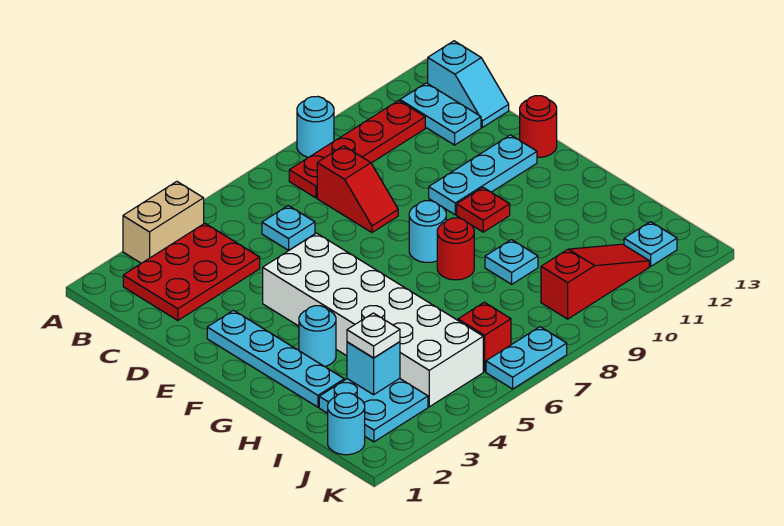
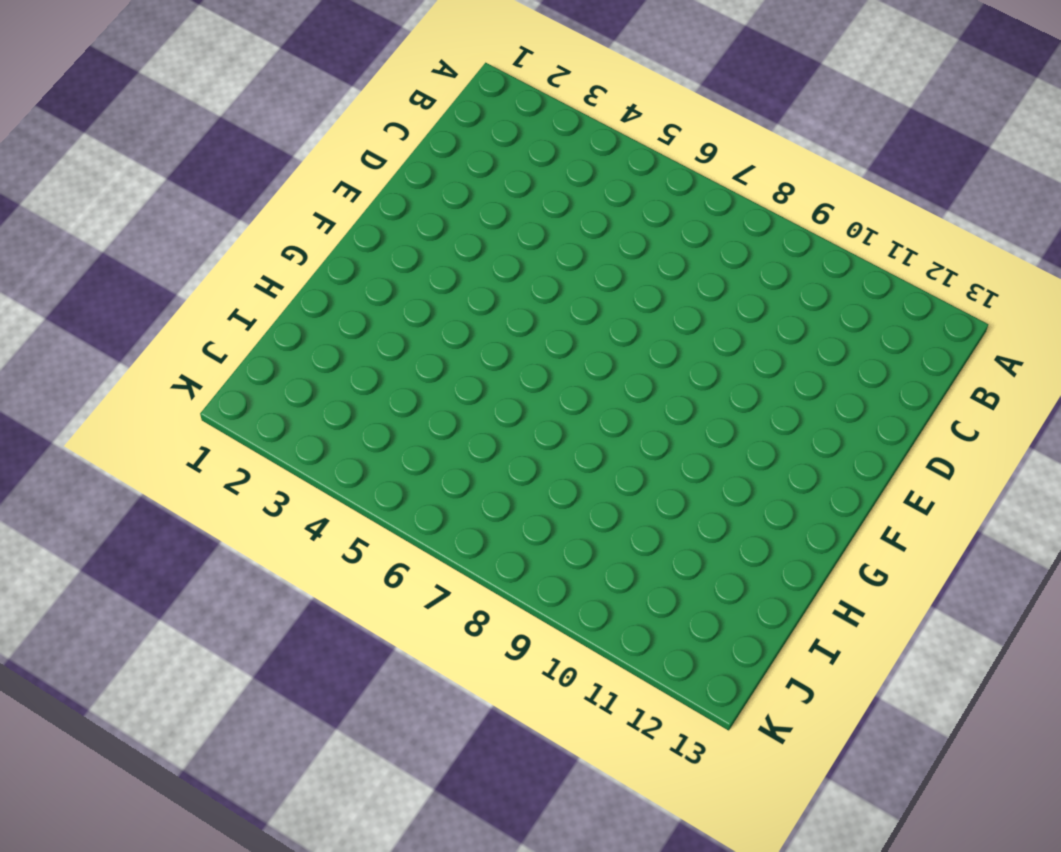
none -> tan 1x2 brick [123,182,204,263]
none -> cyan 1x1 round brick [297,97,334,157]
none -> red 2x3 plate [123,223,260,320]

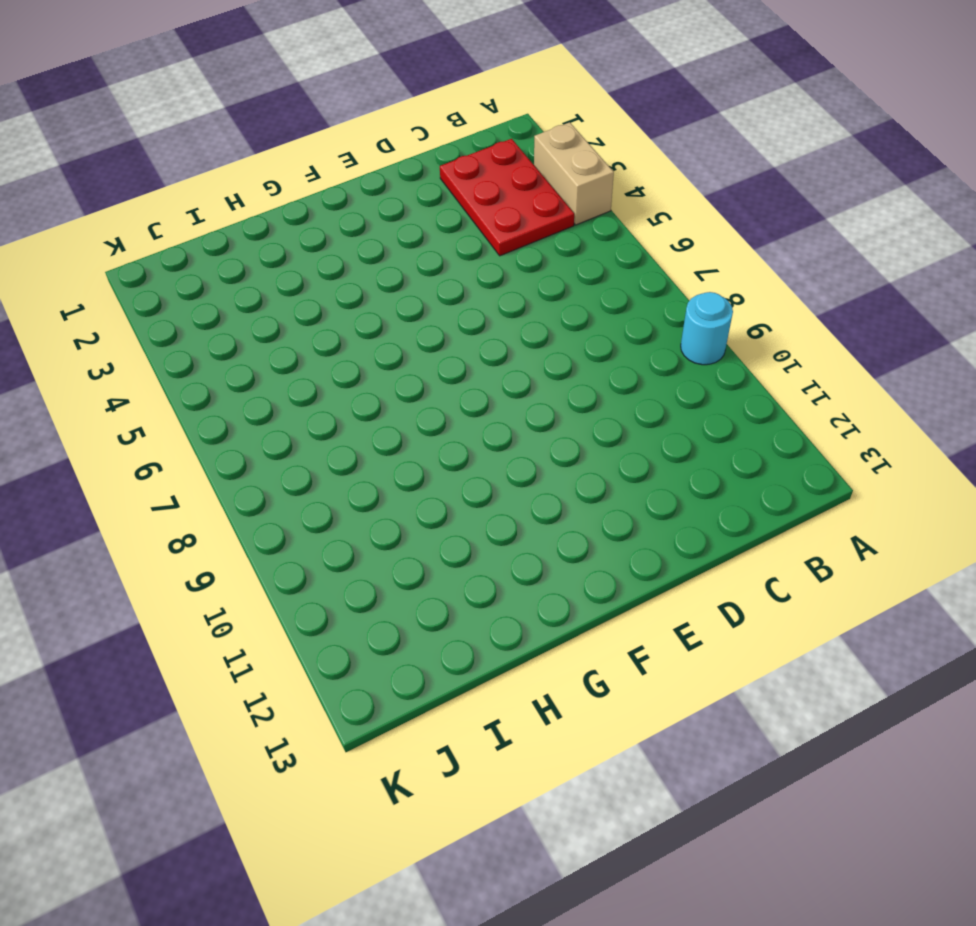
none -> red 1x4 plate [289,100,425,198]
none -> cyan 1x2 plate [400,83,481,145]
none -> cyan 1x2 slope [428,41,509,127]

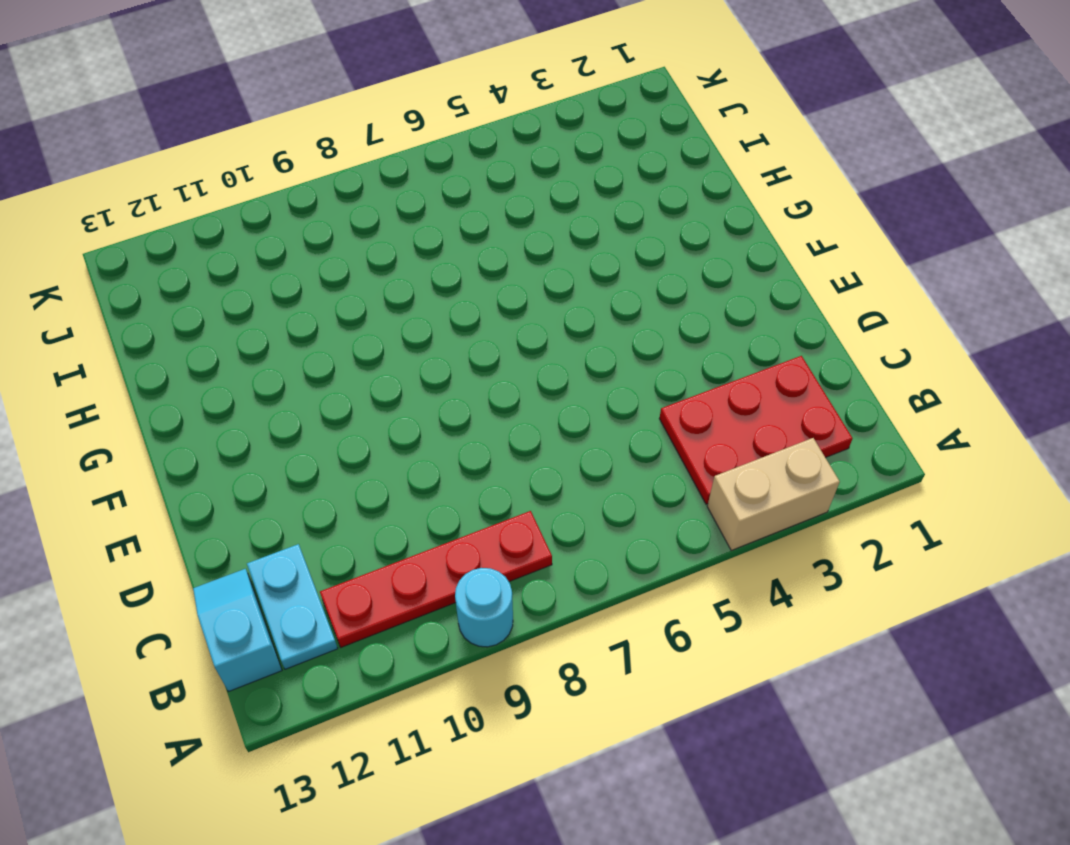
none -> cyan 1x1 plate [262,206,315,250]
none -> red 1x2 slope [317,146,398,233]
none -> cyan 1x4 plate [207,310,344,407]

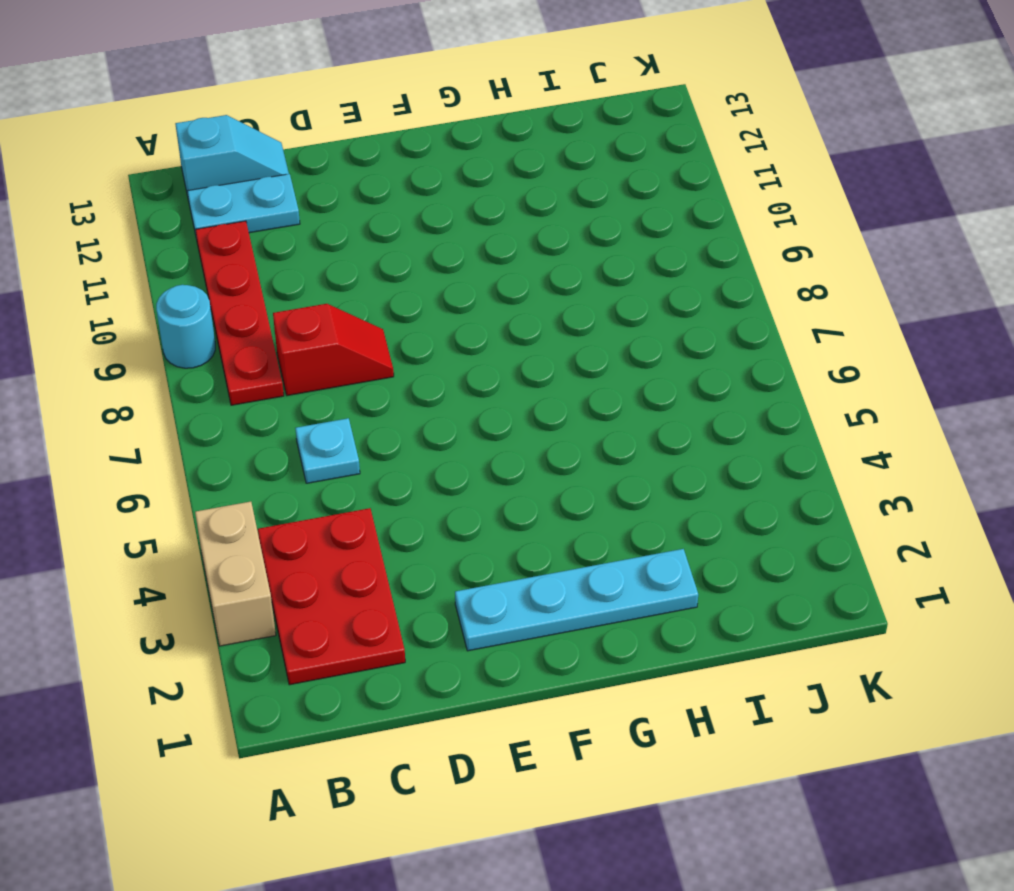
none -> white 2x6 brick [263,233,483,407]
none -> cyan 1x3 plate [429,135,537,215]
none -> red 1x1 round brick [520,96,557,157]

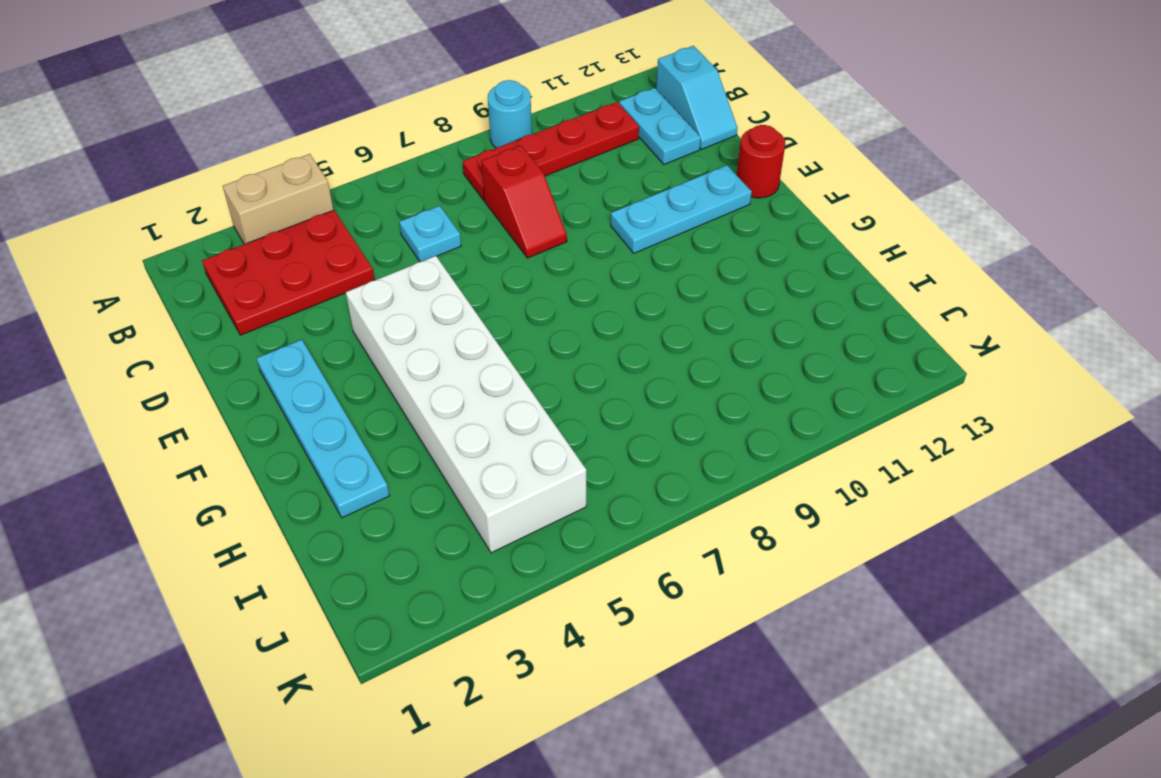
none -> cyan 1x1 round brick [409,201,446,262]
none -> red 1x1 plate [457,188,510,232]
none -> cyan 1x1 round brick [299,306,336,367]

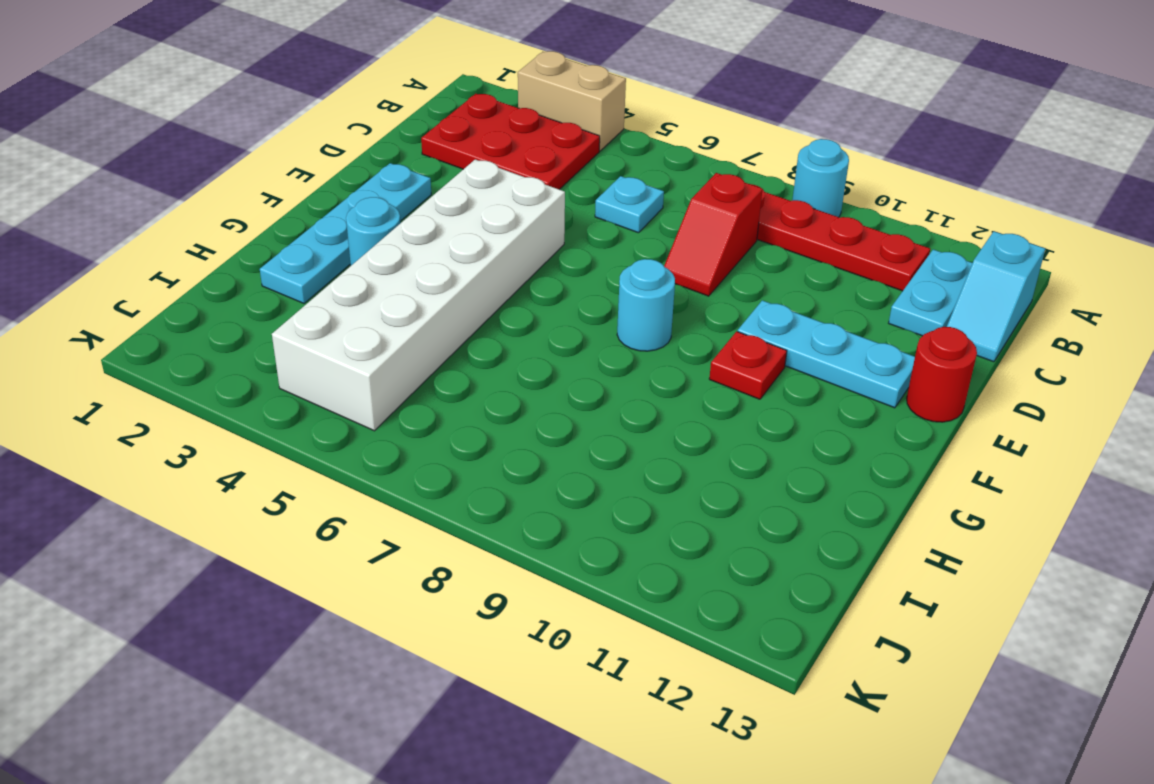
none -> red 1x1 round brick [437,218,474,280]
none -> cyan 1x1 plate [485,240,538,284]
none -> cyan 2x2 plate [319,379,428,442]

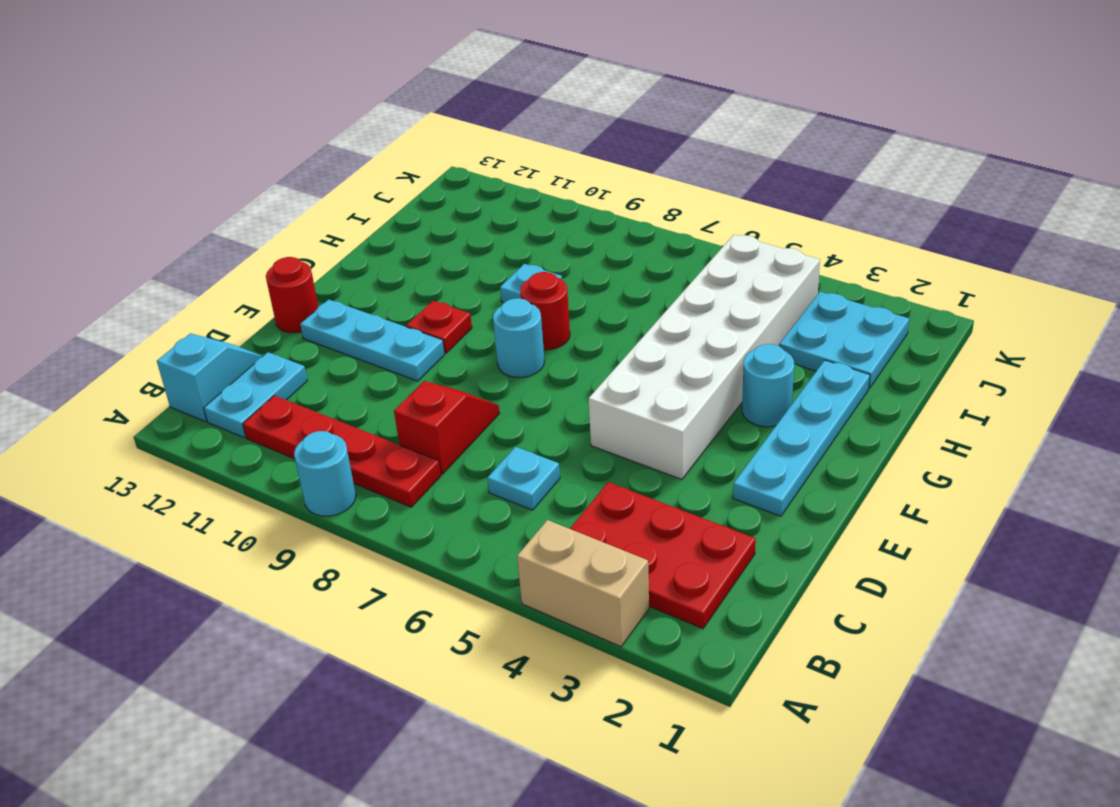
none -> cyan 1x1 round brick [328,393,365,455]
none -> red 1x1 brick [458,302,511,372]
none -> red 1x3 slope [541,244,649,319]

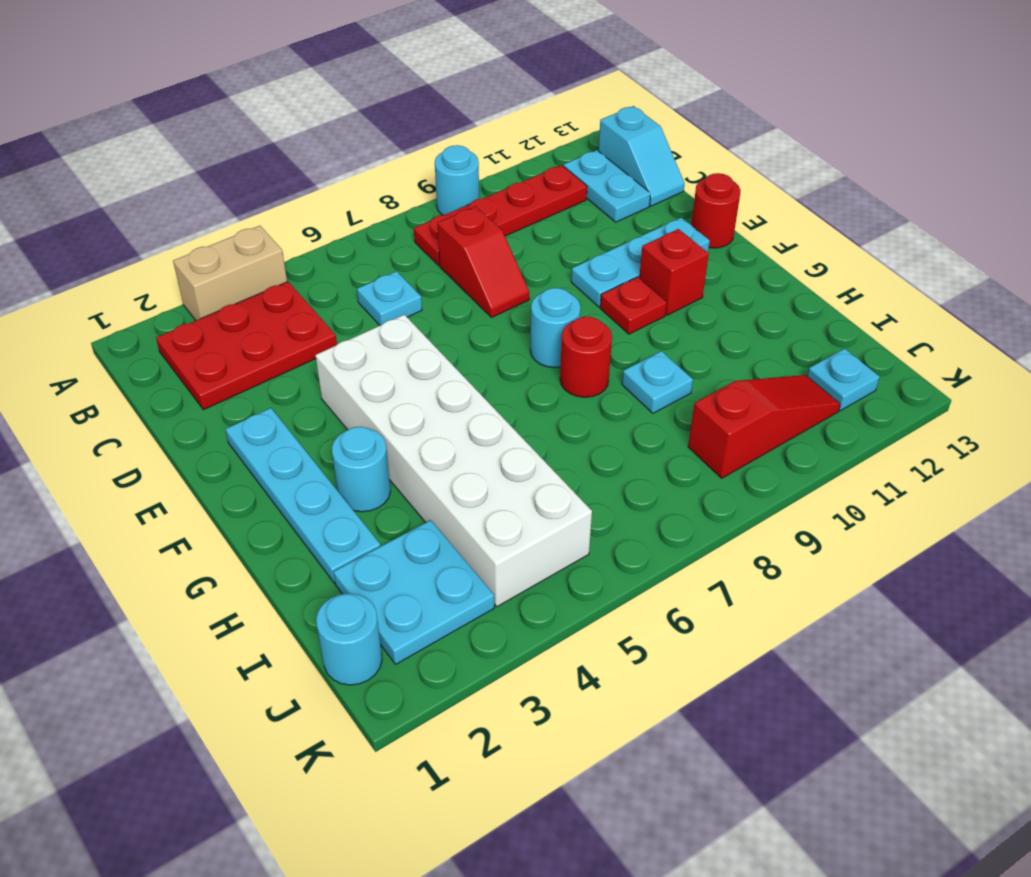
red 1x1 brick [639,229,709,315] -> red 1x1 brick moved to [458,302,511,372]
none -> cyan 1x2 plate [486,327,567,389]
none -> cyan 1x1 brick [347,342,400,395]
none -> white 1x1 plate [347,313,400,358]

